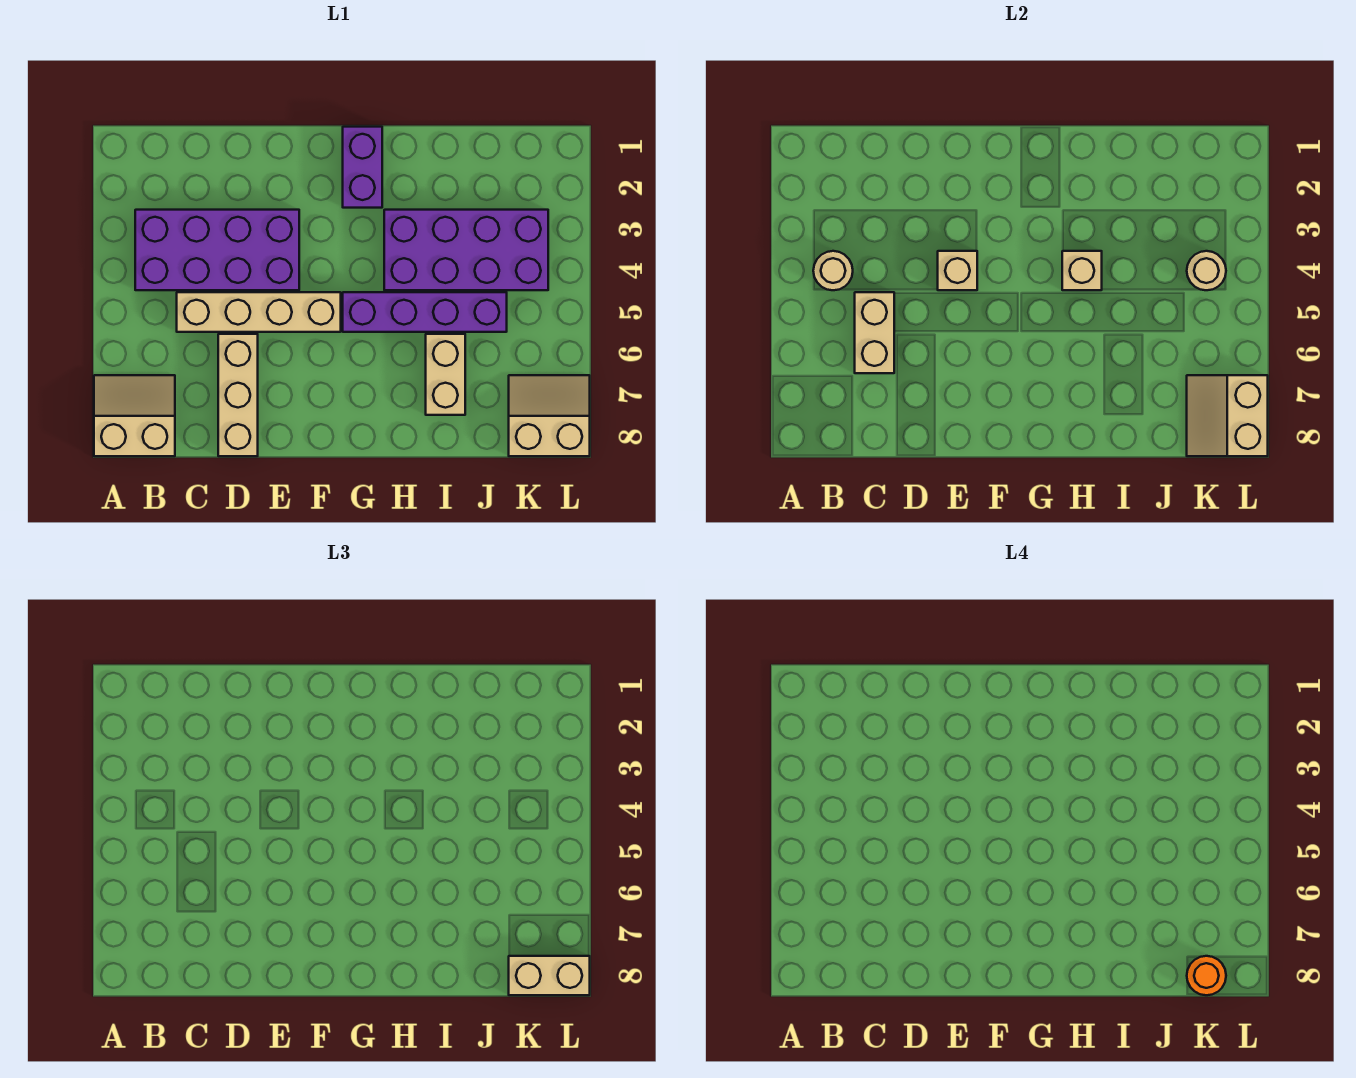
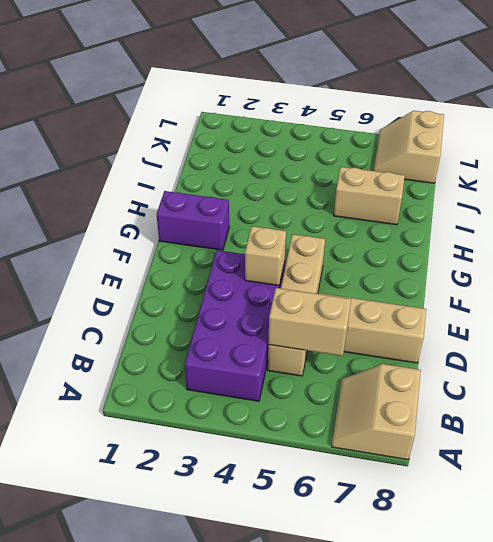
none -> purple 1x4 brick [343,292,507,332]
none -> purple 2x4 brick [384,210,548,290]
none -> tan 1x1 round brick [813,251,853,290]

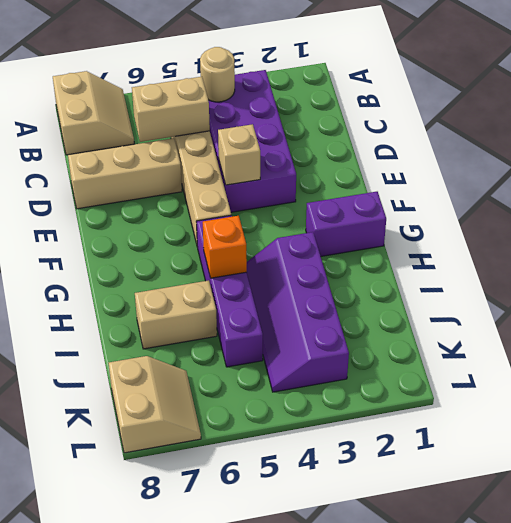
purple 2x4 slope [247,232,349,392] -> purple 2x4 brick [384,210,548,290]
orange 1x1 brick [203,216,247,278] -> none
none -> tan 1x1 brick [1062,251,1102,290]
none -> tan 1x1 round brick [1187,251,1226,290]
none -> tan 2x2 slope [1187,375,1268,456]

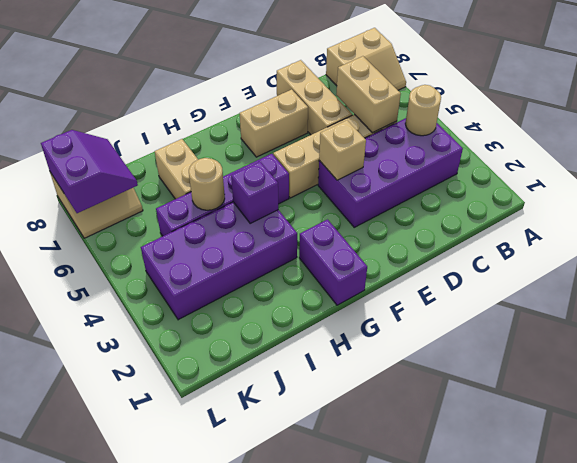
tan 1x2 brick [240,89,308,157] -> tan 1x2 brick moved to [509,956,590,995]
purple 1x1 brick [231,162,278,223] -> tan 1x1 brick [1062,251,1102,290]
tan 1x1 round brick [189,158,225,210] -> tan 1x1 round brick moved to [1187,251,1226,290]
purple 2x2 slope [41,130,138,213] -> tan 2x2 slope [1187,375,1268,456]
none -> orange 1x1 round brick [1187,956,1226,995]

